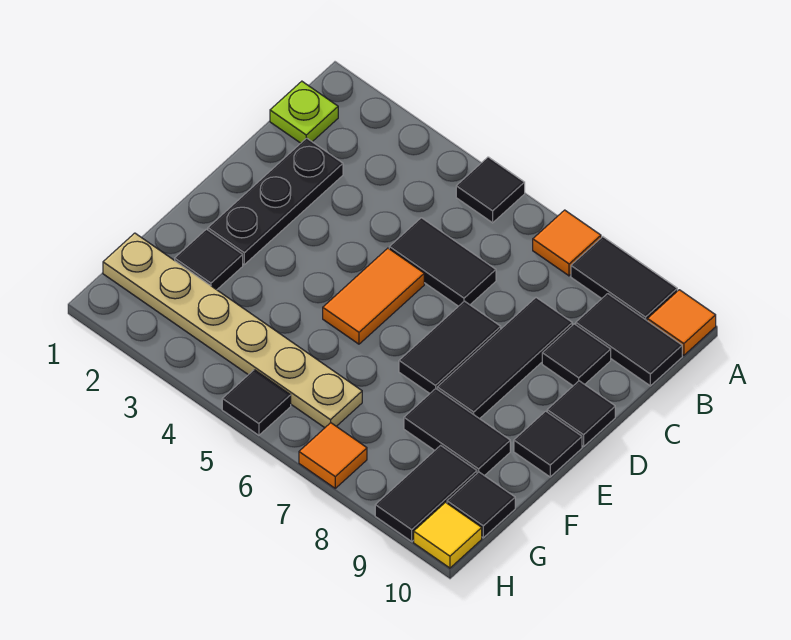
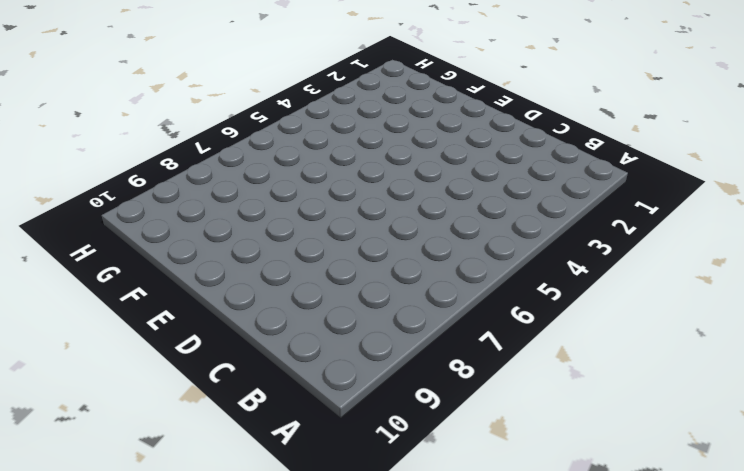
none -> black 1x1 tile [456,157,525,223]
none -> orange 1x1 tile [533,210,601,276]
none -> black 1x2 tile [571,237,677,320]

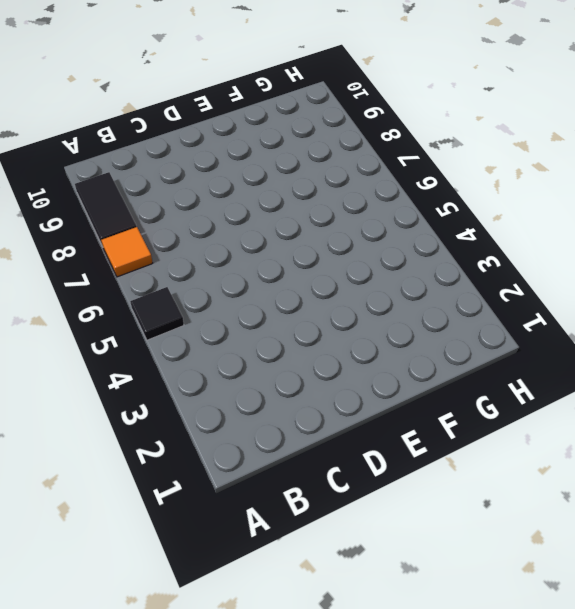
none -> orange 1x1 tile [647,290,716,355]
none -> lime 1x1 plate [270,81,338,143]
none -> black 1x2 tile [576,294,682,386]

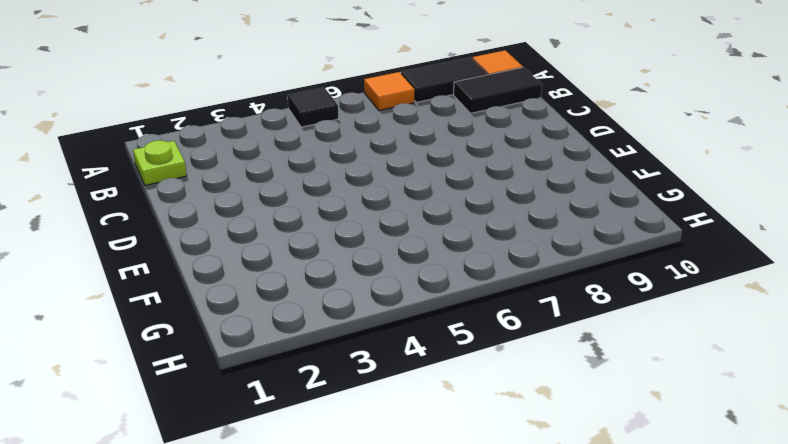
none -> black 1x3 plate [208,138,343,264]
none -> black 1x2 tile [389,218,496,306]
none -> black 1x3 tile [437,298,572,419]

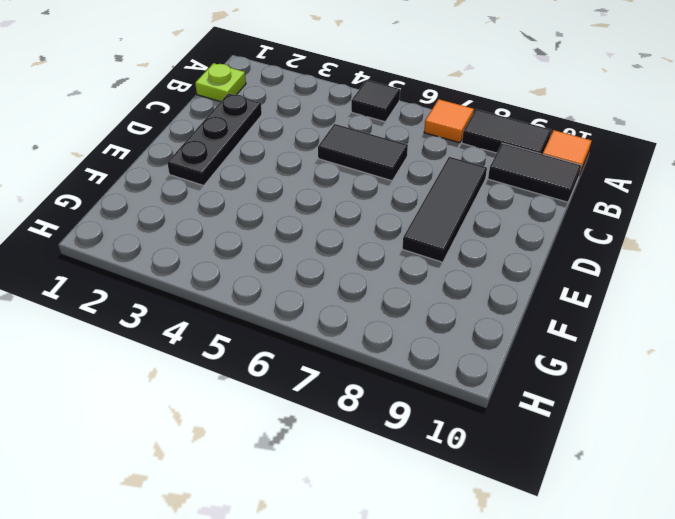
none -> black 1x1 tile [542,324,611,386]
none -> orange 1x2 tile [323,248,424,344]
none -> black 1x2 tile [399,301,501,393]

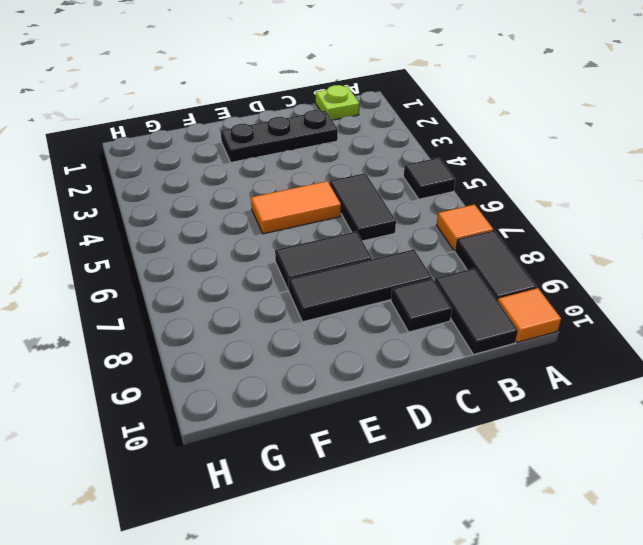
none -> black 1x1 tile [547,381,615,447]
none -> black 1x1 tile [514,411,582,477]
none -> black 1x1 tile [175,229,243,290]

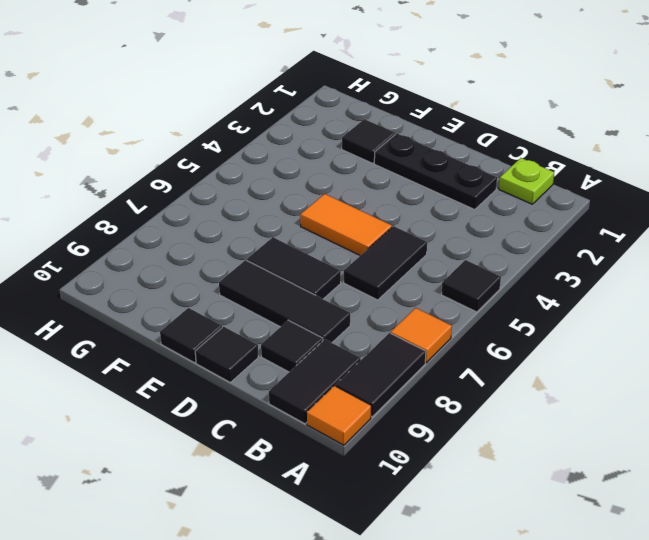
none -> black 1x2 tile [404,389,510,476]
none -> tan 1x6 plate [103,233,362,428]
none -> black 1x2 tile [375,445,477,541]

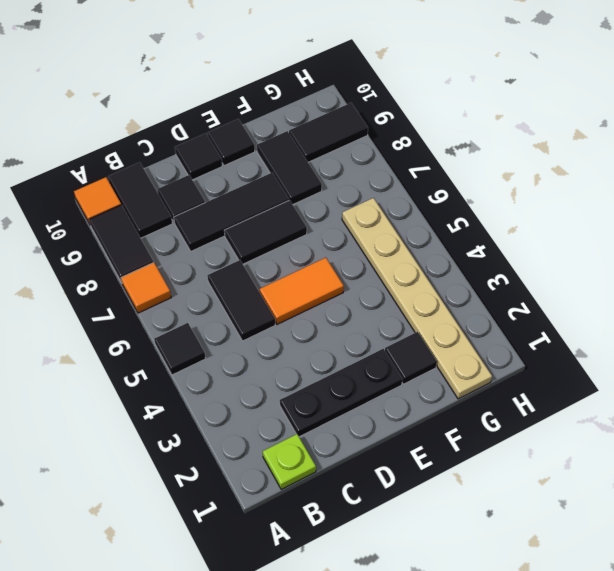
none -> black 1x1 tile [447,472,515,538]
none -> black 1x1 tile [222,370,291,435]
none -> orange 1x1 tile [299,423,367,488]

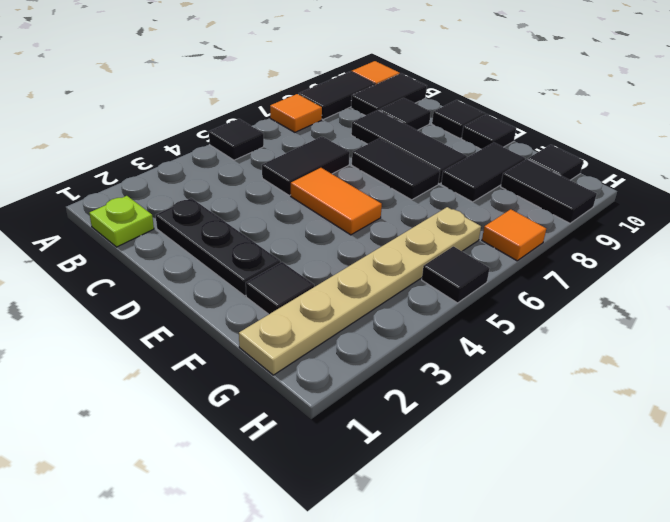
none -> yellow 1x1 tile [414,502,482,568]

